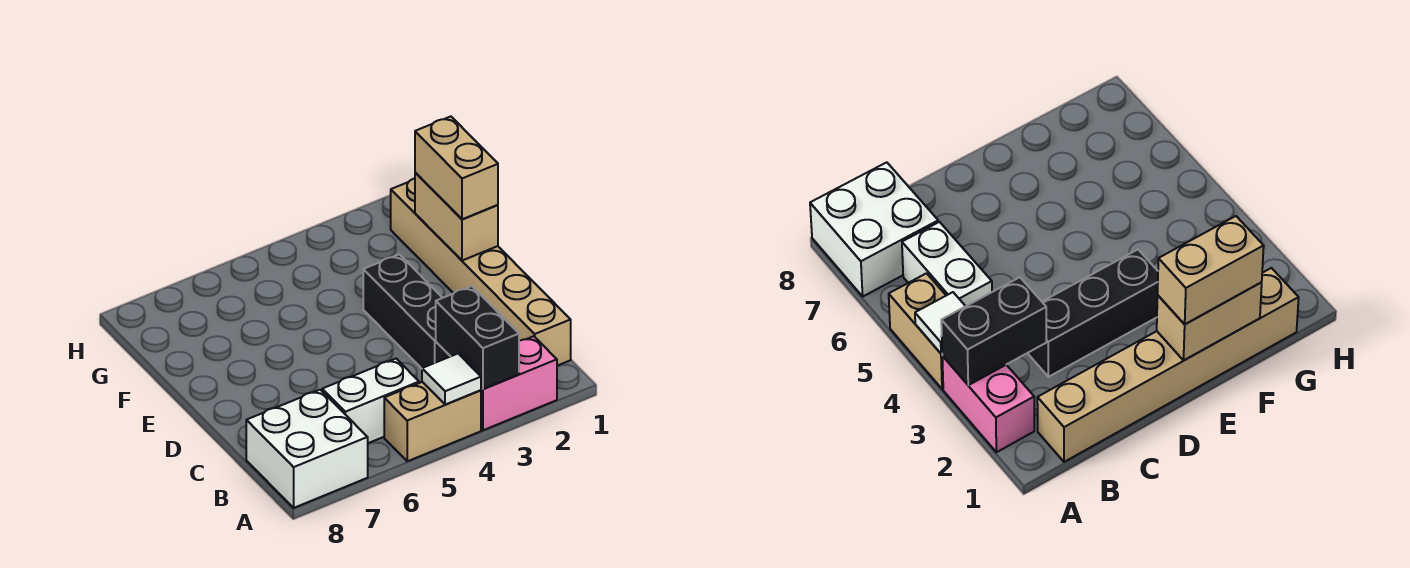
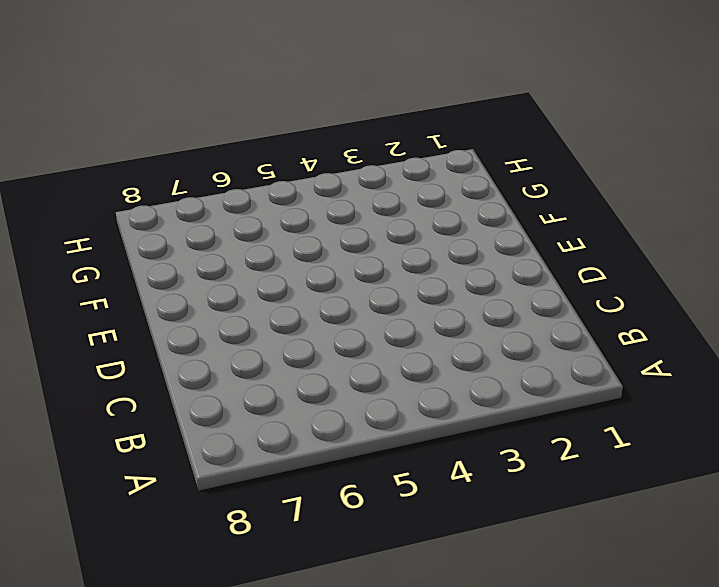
none -> pink 1x2 brick [481,336,557,430]
none -> tan 1x2 brick [384,382,481,461]

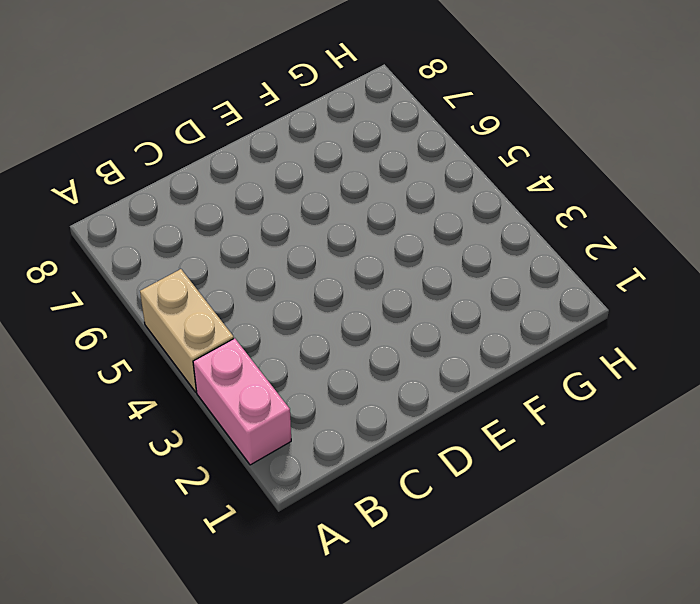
none -> white 2x2 brick [246,390,368,508]
none -> tan 1x6 brick [391,178,571,366]

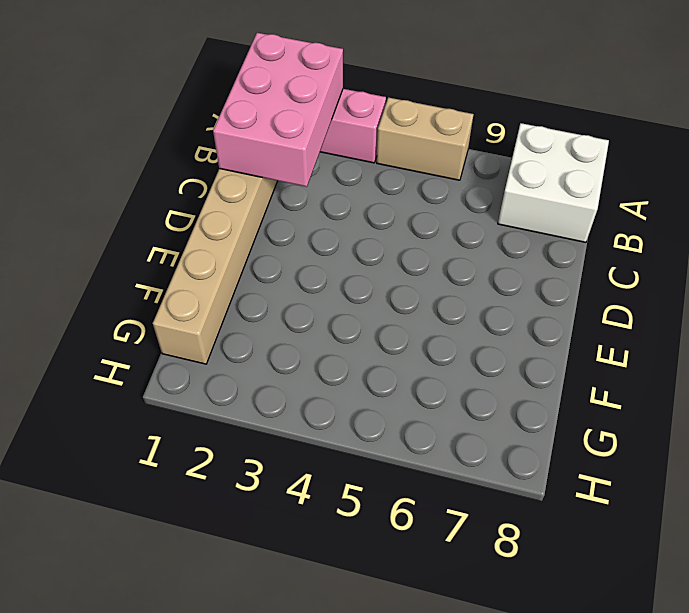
pink 2x3 brick [213,33,343,187] -> none
none -> white 1x2 brick [322,359,419,443]
none -> black 1x3 brick [363,254,450,369]

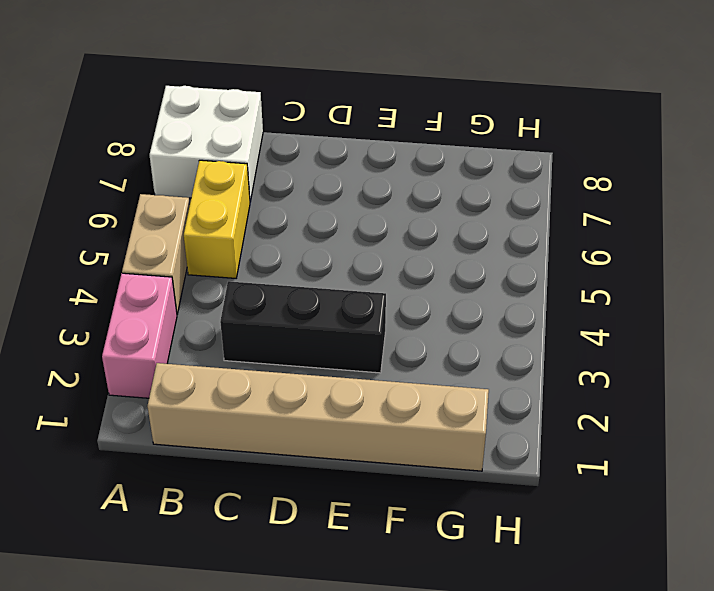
yellow 1x2 brick [184,160,250,278] -> white 1x2 brick [322,359,419,443]
none -> black 1x2 brick [436,286,519,389]
none -> white 1x1 tile [422,354,481,405]

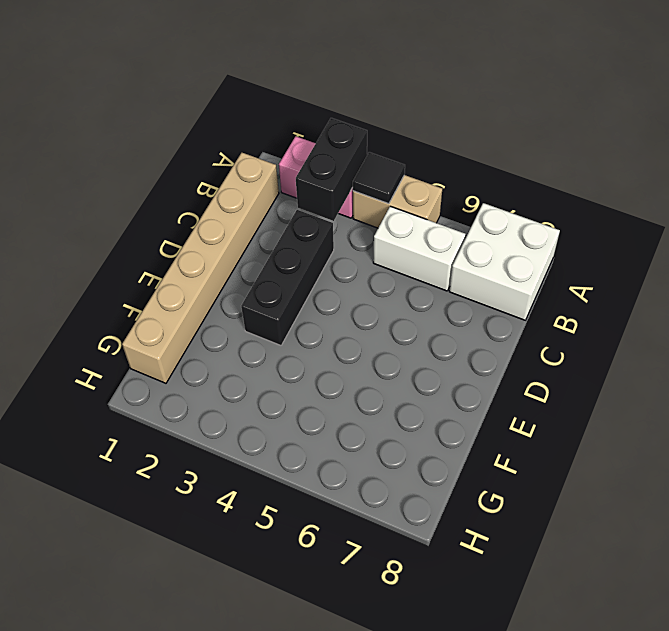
black 1x1 tile [353,152,405,204] -> white 1x1 tile [422,354,481,405]
none -> tan 1x2 brick [415,172,498,261]
none -> tan 1x2 brick [415,116,498,219]

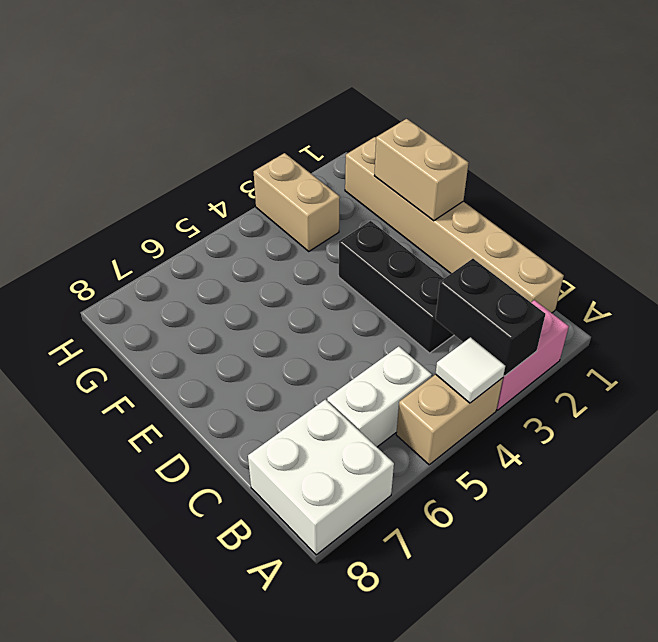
tan 1x2 brick [254,153,340,251] -> tan 1x2 brick moved to [415,116,498,219]

